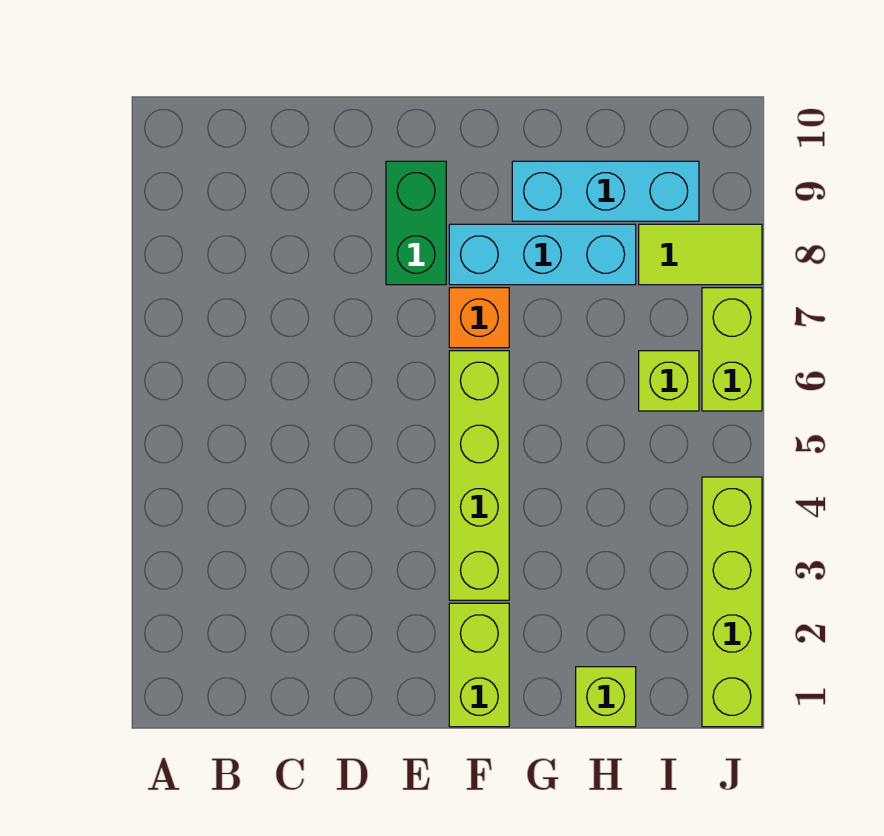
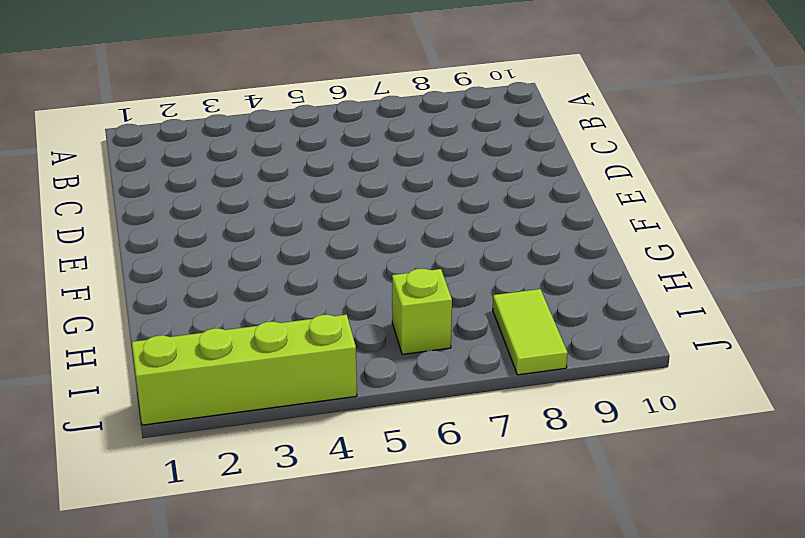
none -> green 1x2 brick [386,161,446,285]
none -> lime 1x2 brick [449,603,509,727]

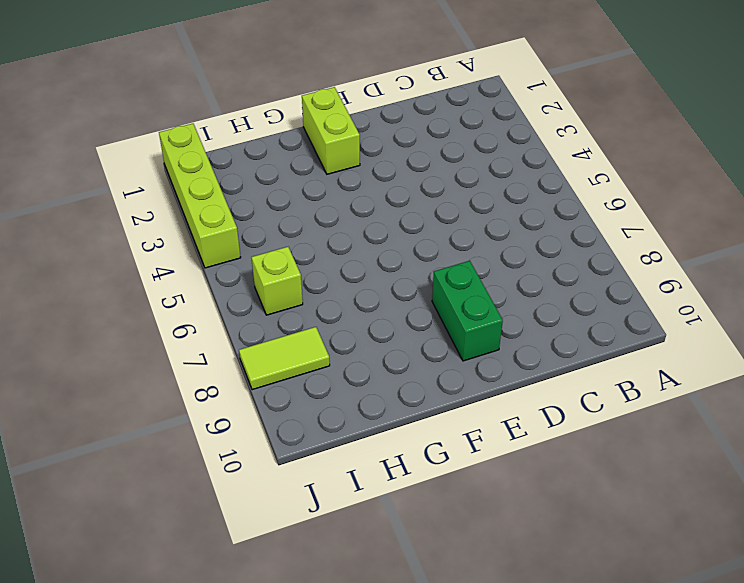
none -> lime 1x4 brick [449,351,509,600]
none -> orange 1x1 brick [449,288,509,348]

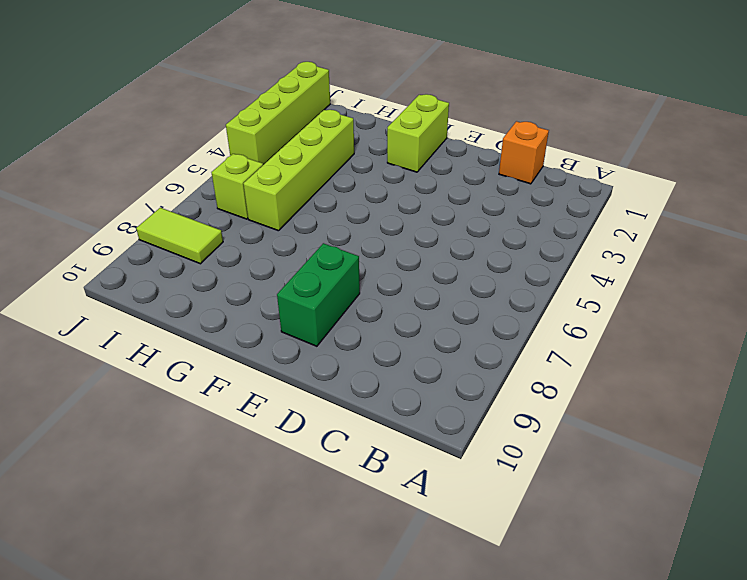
orange 1x1 brick [499,121,549,184] -> orange 1x1 brick moved to [449,288,509,348]
lime 1x4 brick [243,110,354,231] -> lime 1x4 brick moved to [449,351,509,600]
none -> cyan 1x3 brick [449,224,636,285]
none -> cyan 1x3 brick [512,161,699,221]

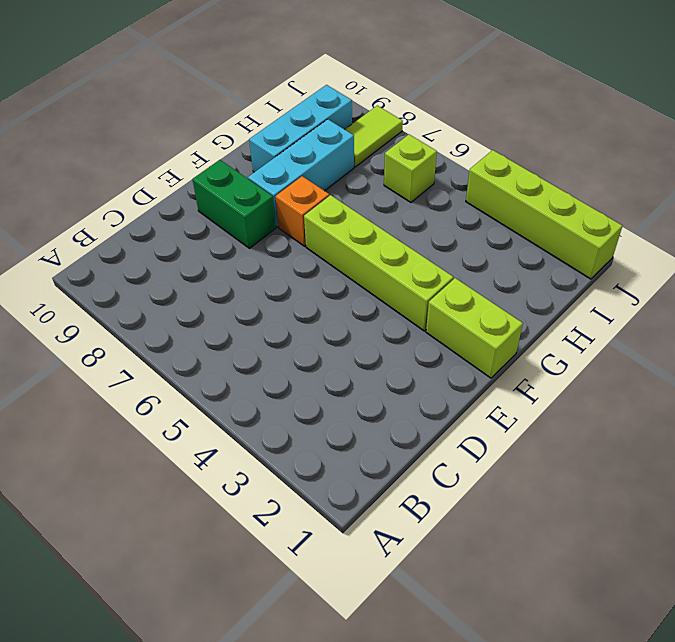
none -> lime 1x1 brick [576,667,636,727]
none -> lime 1x2 brick [702,288,762,411]

